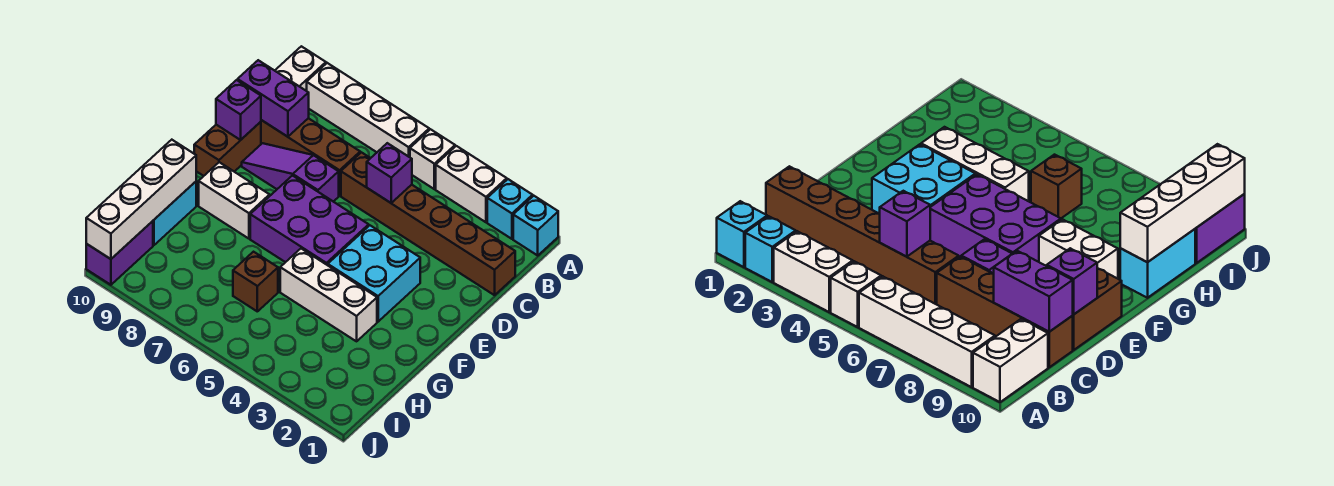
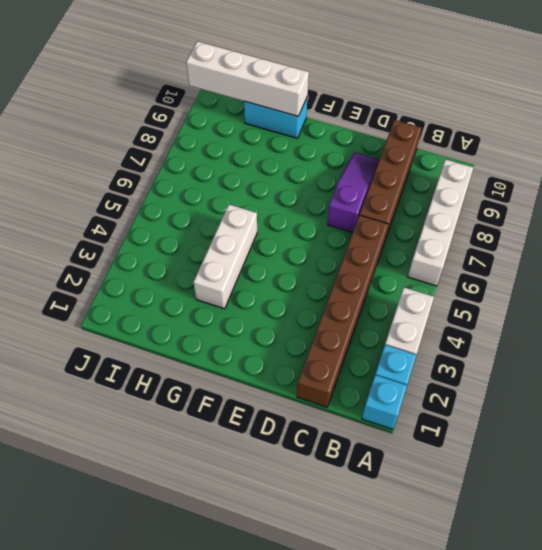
none -> white 1x1 brick [410,129,455,189]
none -> white 1x2 brick [275,46,326,91]
none -> brown 1x2 brick [194,122,261,176]

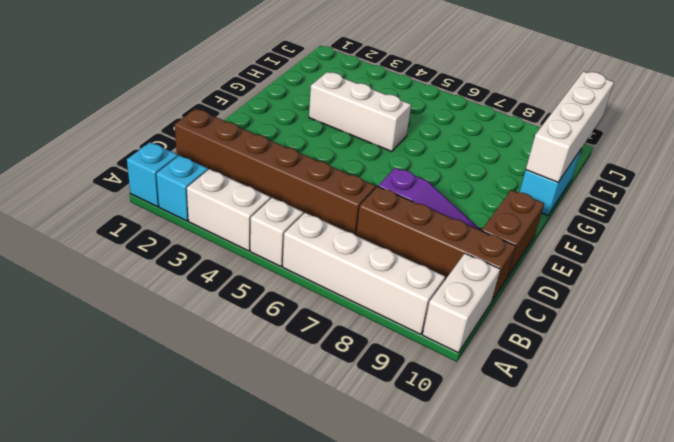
none -> cyan 2x2 brick [328,226,420,322]
none -> purple 2x3 brick [250,176,369,265]
none -> white 1x2 brick [199,162,270,239]

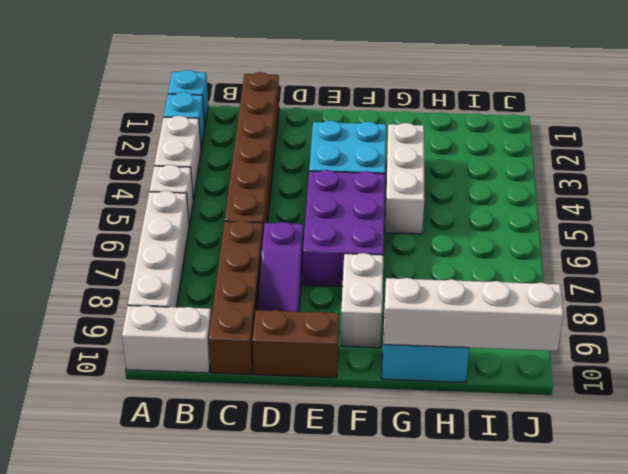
none -> brown 1x1 brick [233,252,278,311]
none -> purple 1x2 brick [86,221,153,285]
none -> purple 1x1 brick [367,143,412,203]

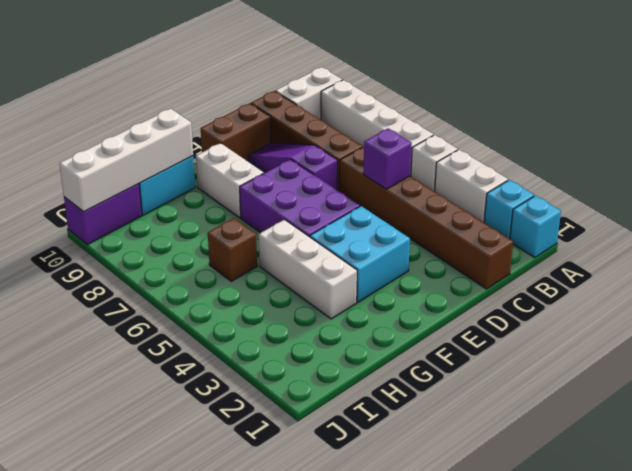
none -> purple 1x2 brick [238,60,309,137]
none -> purple 1x1 brick [216,80,261,140]

